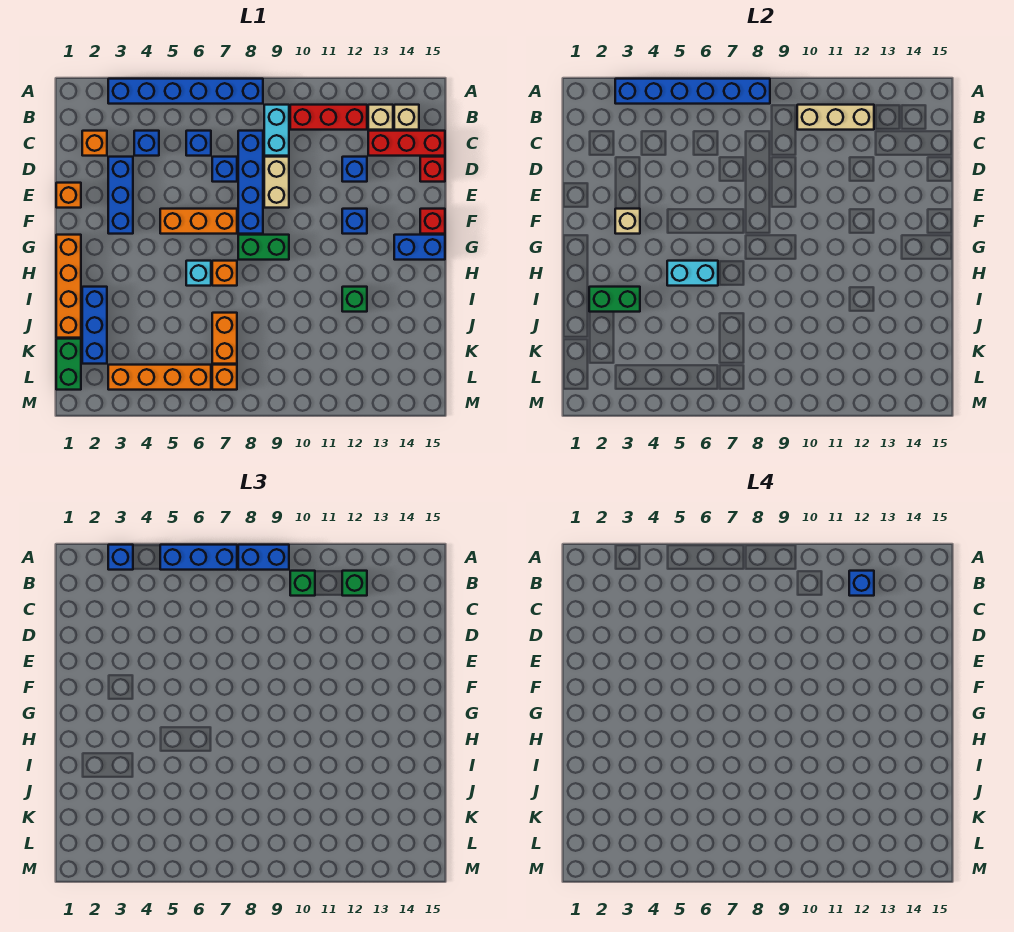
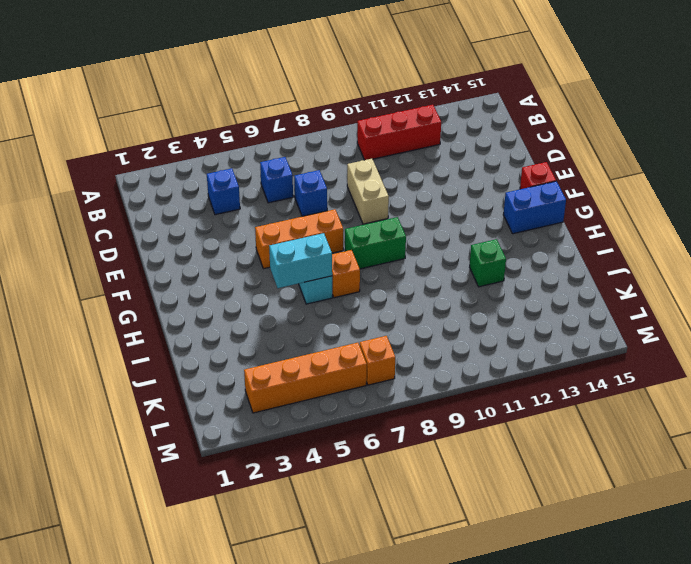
none -> blue 1x6 brick [108,79,263,104]
none -> cyan 1x2 brick [264,105,289,156]
none -> tan 1x1 brick [368,105,393,130]
none -> tan 1x1 brick [394,105,419,130]

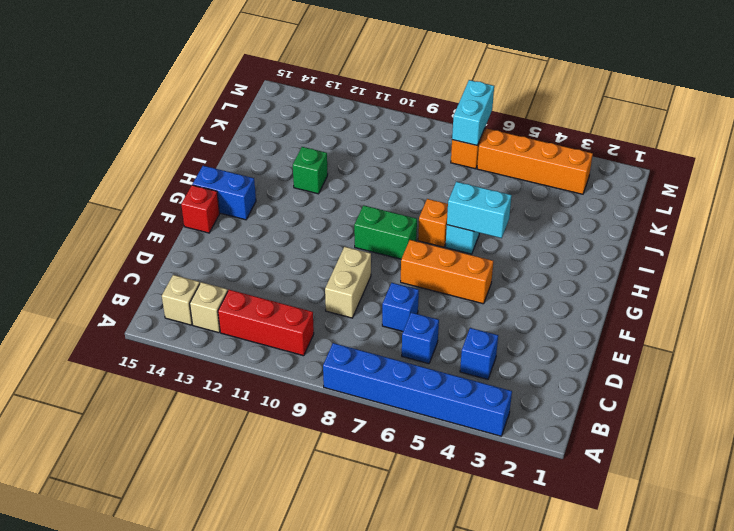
cyan 1x2 brick [452,80,494,146] -> cyan 1x2 brick moved to [264,105,289,156]
none -> orange 1x1 brick [82,131,107,156]
none -> blue 1x4 brick [238,131,263,234]
none -> red 1x3 brick [368,131,445,156]
none -> blue 1x3 brick [108,157,133,234]

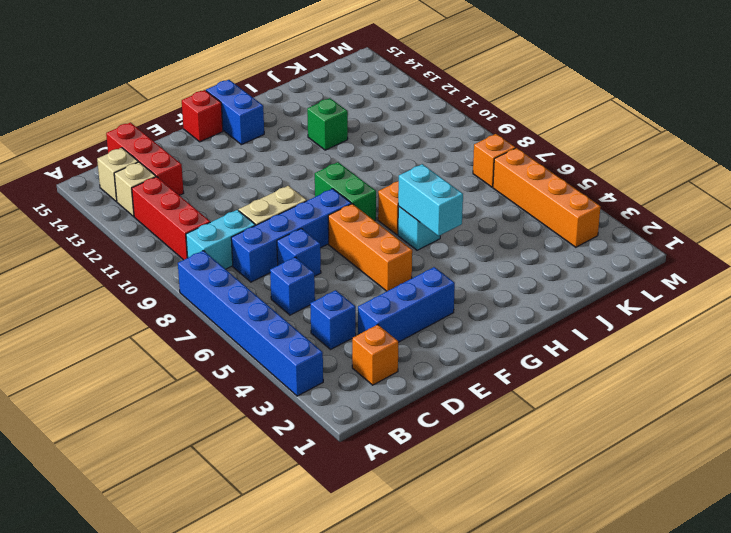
none -> blue 1x1 brick [342,157,367,182]
none -> red 1x1 brick [420,157,445,182]
none -> orange 1x1 brick [56,183,81,208]
none -> blue 1x1 brick [342,209,367,234]

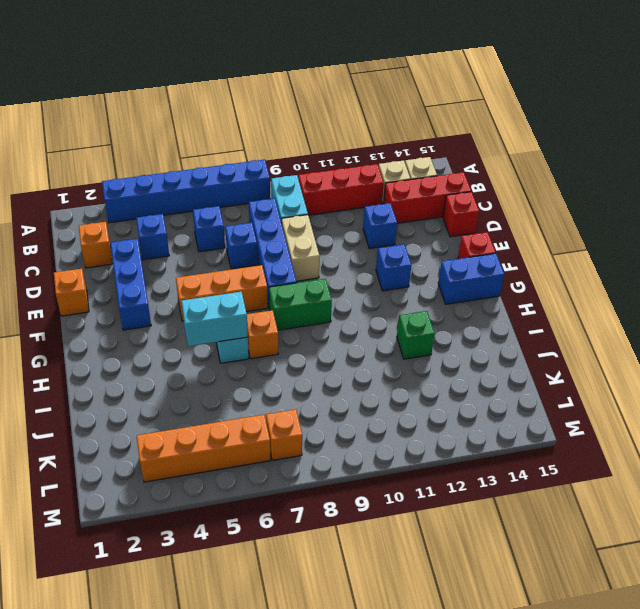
none -> orange 1x4 brick [56,235,81,338]
none -> blue 1x3 brick [82,287,107,364]
none -> orange 1x2 brick [212,313,237,364]
none -> green 1x2 brick [56,339,81,390]

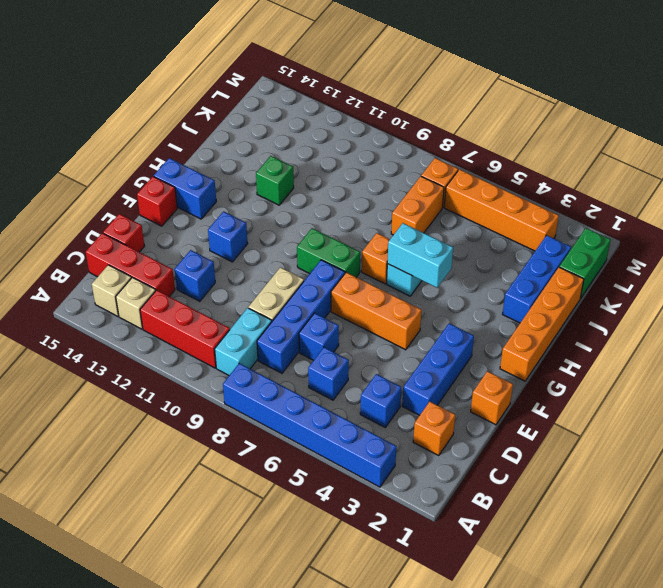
none -> blue 1x6 brick [615,79,770,104]
none -> tan 1x3 brick [797,105,874,130]
none -> tan 1x1 brick [615,209,640,234]
none -> green 1x2 brick [589,287,640,312]

